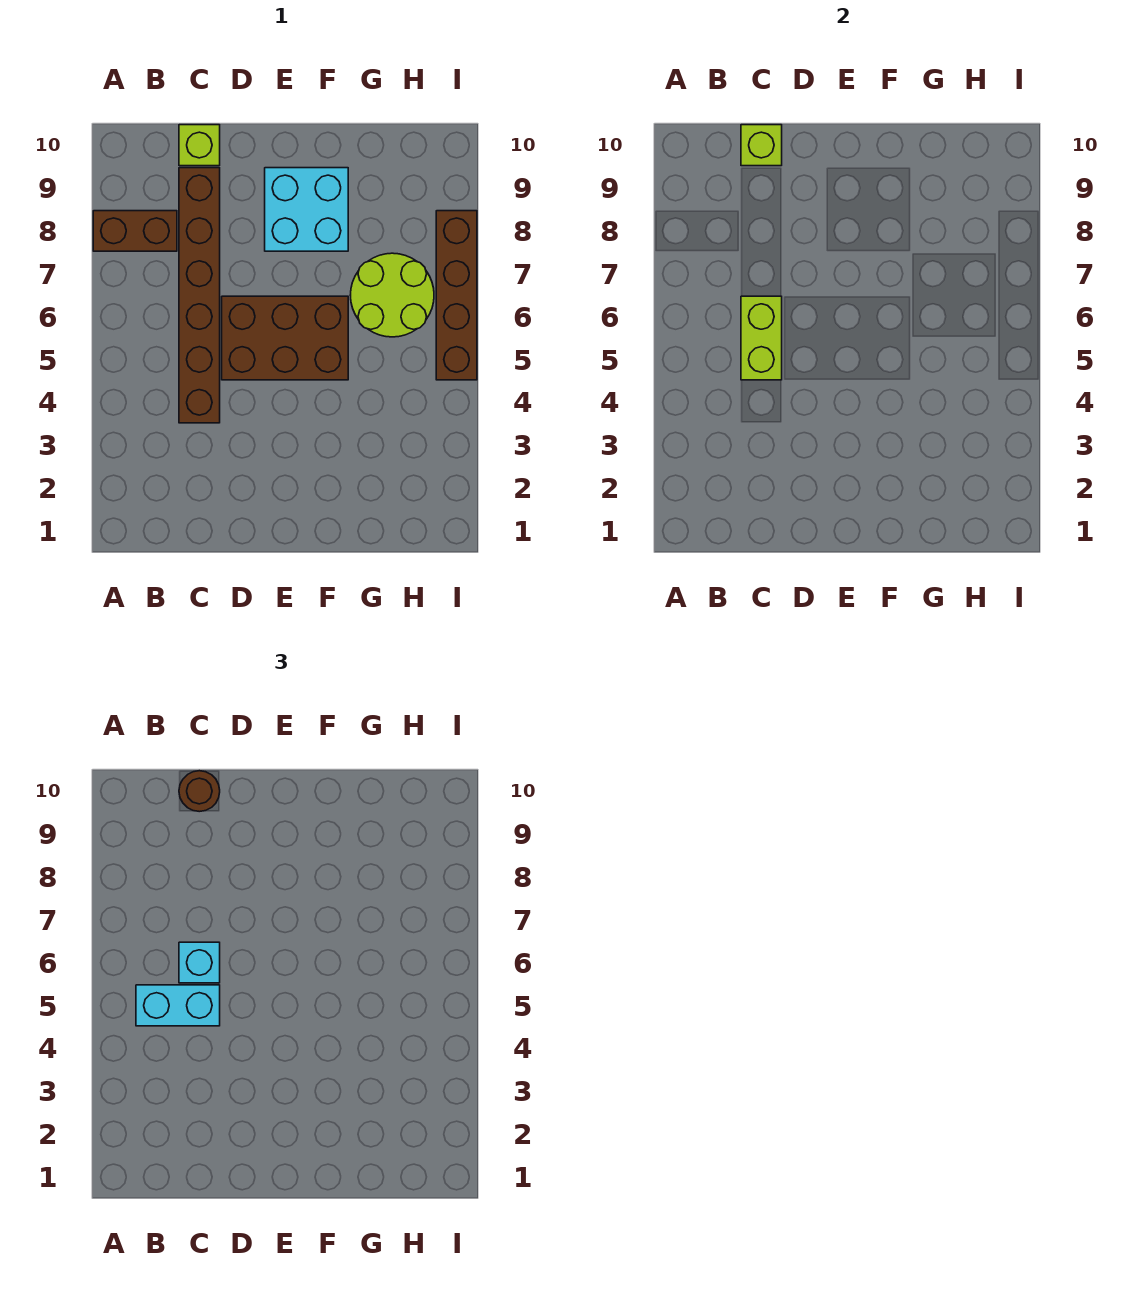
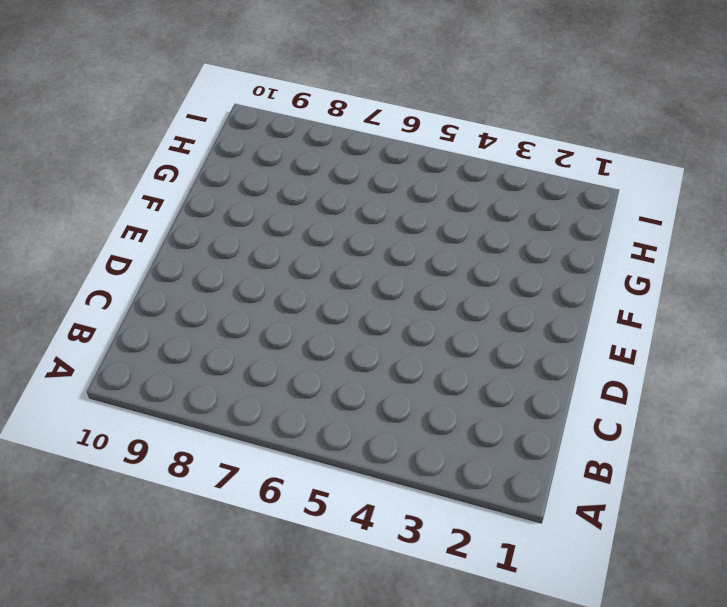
none -> brown 1x2 brick [93,211,177,251]
none -> brown 1x6 brick [179,168,220,423]
none -> lime 1x1 brick [179,125,220,166]

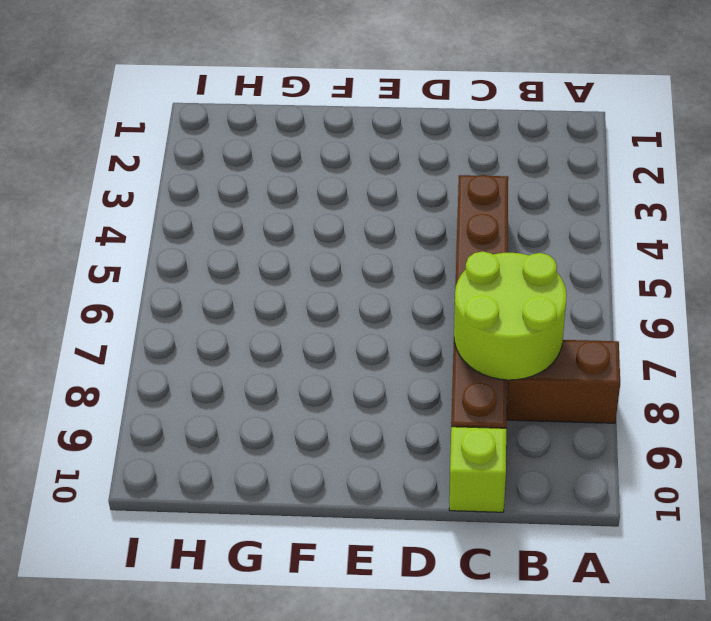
lime 2x2 round brick [454,252,567,380] -> lime 2x2 round brick moved to [350,253,434,337]
none -> brown 2x3 brick [222,296,348,380]
none -> cyan 2x2 brick [265,168,348,251]
none -> brown 1x4 brick [436,211,477,380]

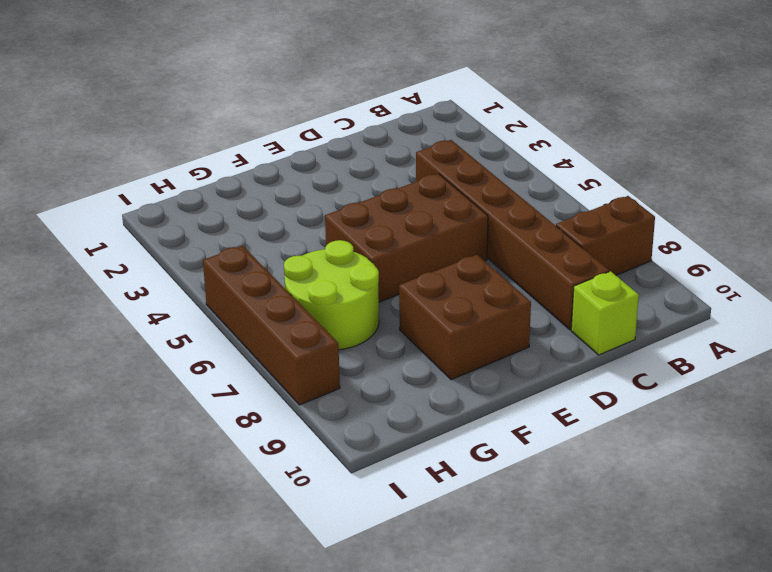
brown 2x2 brick [399,255,531,380] -> cyan 2x2 brick [265,168,348,251]
none -> lime 1x2 brick [741,296,782,380]
none -> lime 1x1 brick [741,125,782,166]
none -> cyan 1x2 brick [136,985,220,1026]

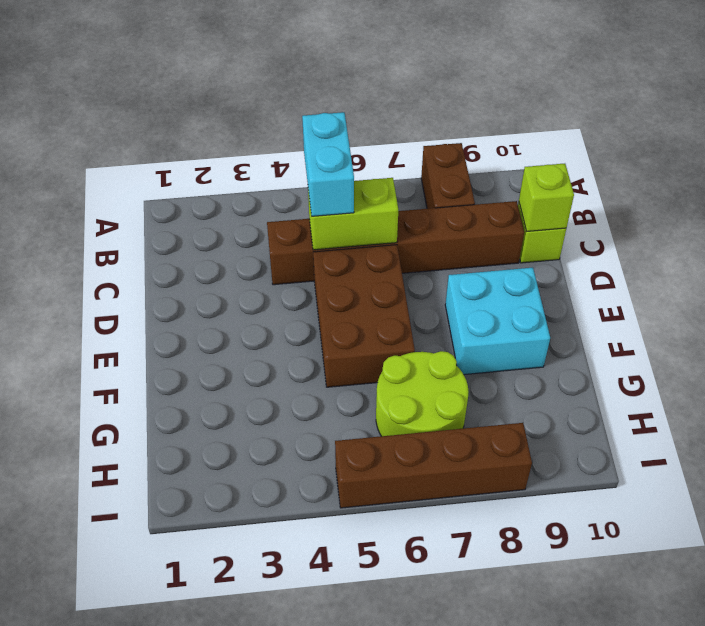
none -> cyan 1x1 brick [179,942,220,983]
none -> brown 1x1 round brick [179,771,220,812]

